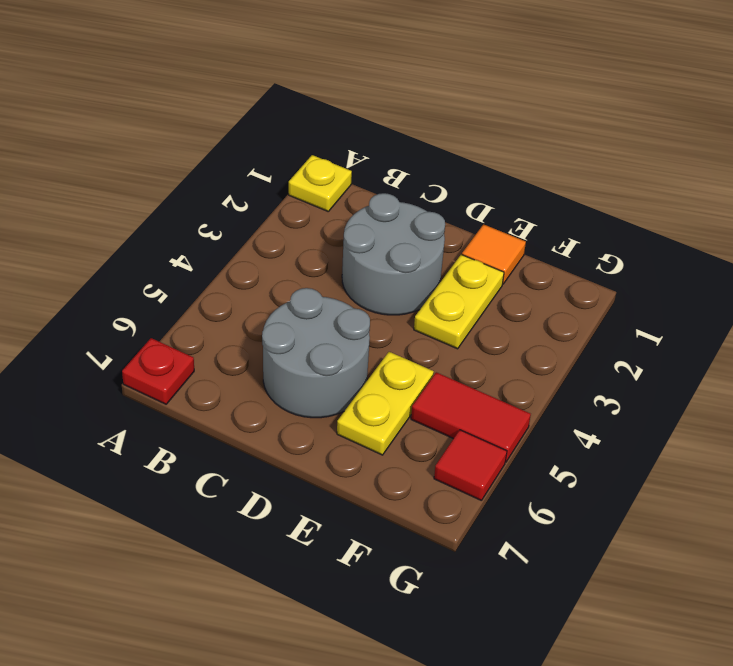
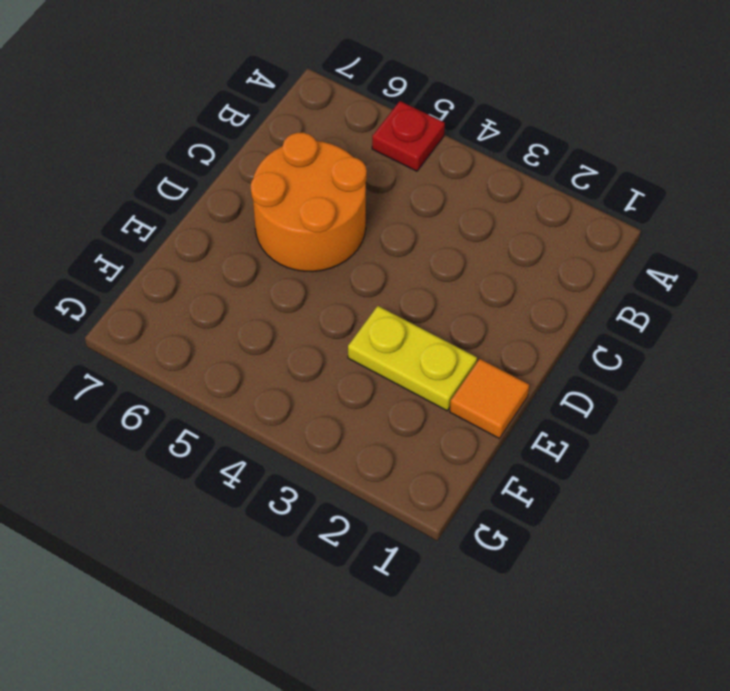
red 1x1 plate [372,101,445,171] -> red 1x1 plate moved to [122,338,194,404]
orange 2x2 round brick [251,133,367,272] -> grey 2x2 round brick [262,288,370,418]
none -> yellow 1x1 plate [289,155,352,211]
none -> grey 2x2 round brick [342,193,445,315]

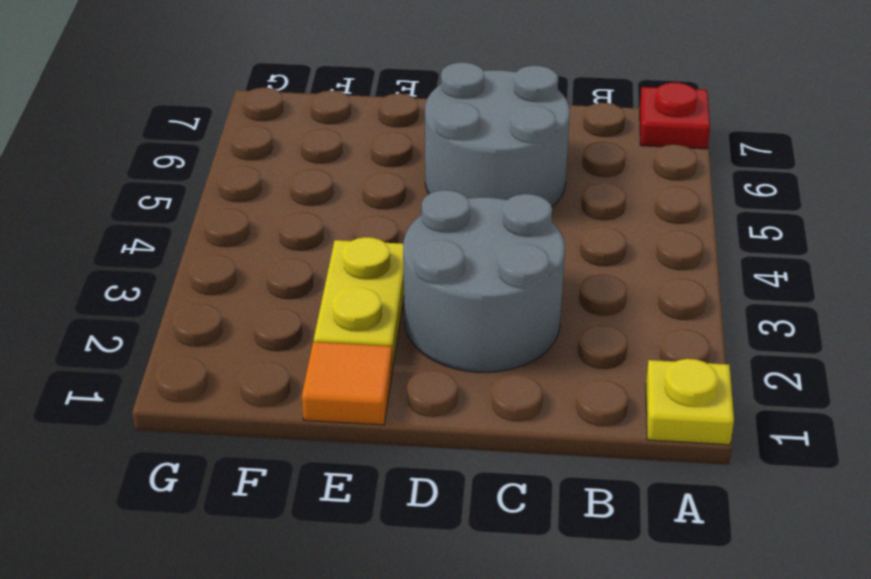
none -> yellow 1x2 plate [337,352,434,455]
none -> red 1x2 tile [411,372,531,462]

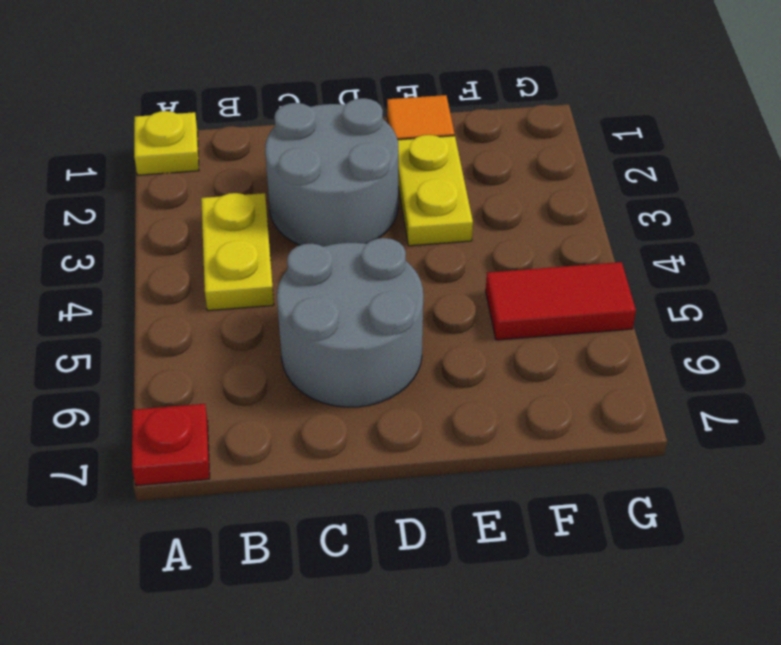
yellow 1x2 plate [201,193,274,311] -> yellow 1x2 plate moved to [337,352,434,455]
none -> red 1x1 tile [434,430,507,501]

